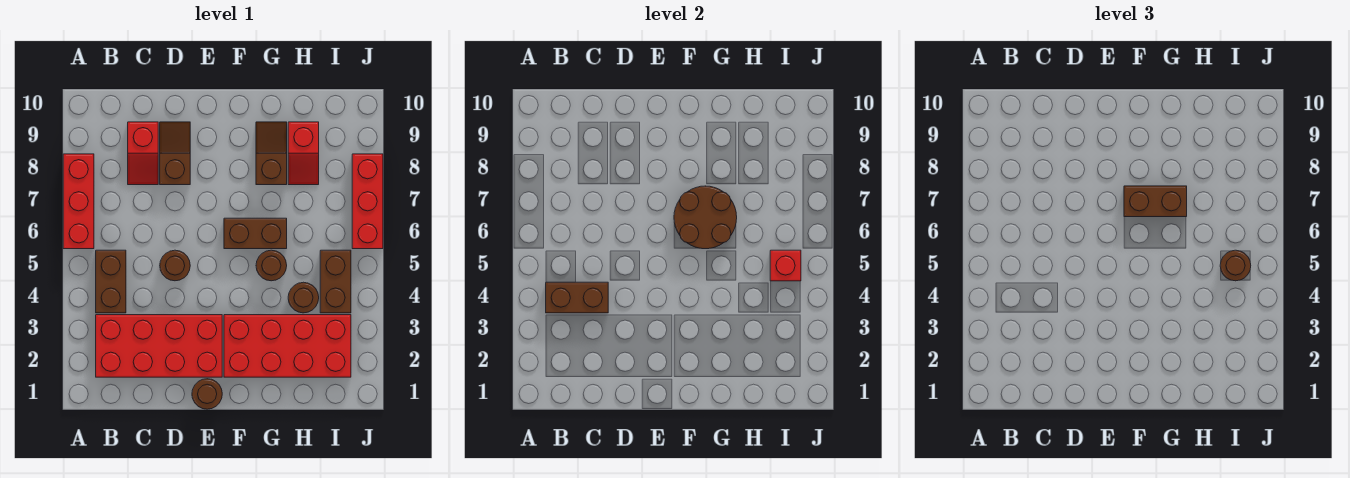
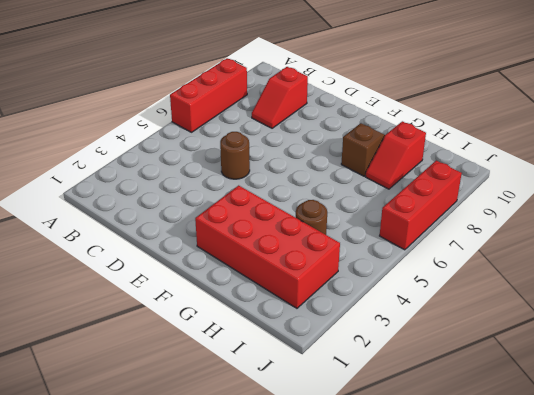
none -> red 2x4 brick [96,315,222,377]
none -> brown 1x2 brick [96,250,126,313]
none -> brown 1x2 slope [160,122,190,185]

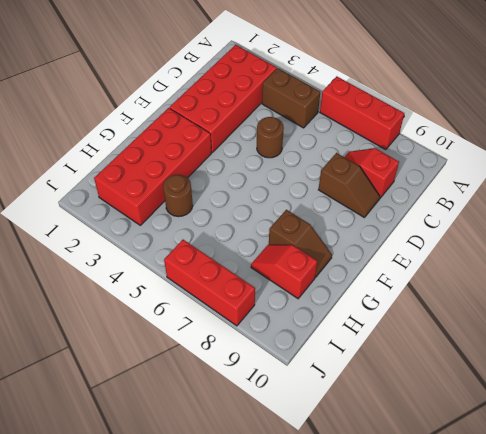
none -> brown 1x1 round brick [192,379,222,409]
none -> brown 1x2 brick [224,218,287,249]
none -> brown 1x1 round brick [256,250,287,281]

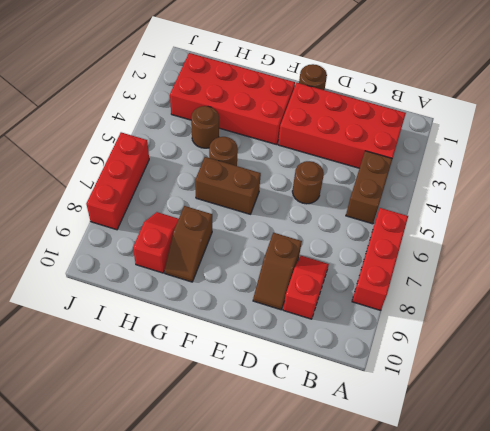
none -> brown 1x2 brick [320,250,351,313]
none -> brown 1x2 brick [546,282,608,313]
none -> brown 2x2 round brick [674,186,737,249]

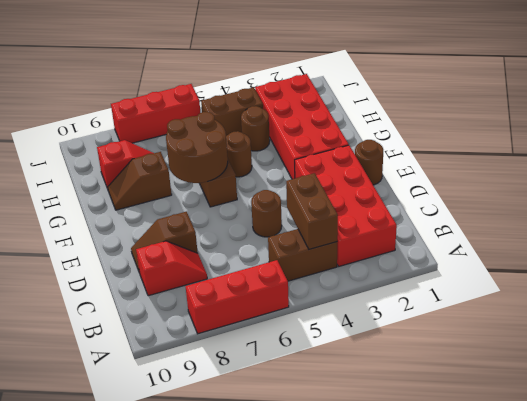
none -> red 1x1 brick [770,250,801,281]
none -> brown 1x2 brick [1124,186,1187,217]
none -> brown 1x1 round brick [1220,250,1251,281]

